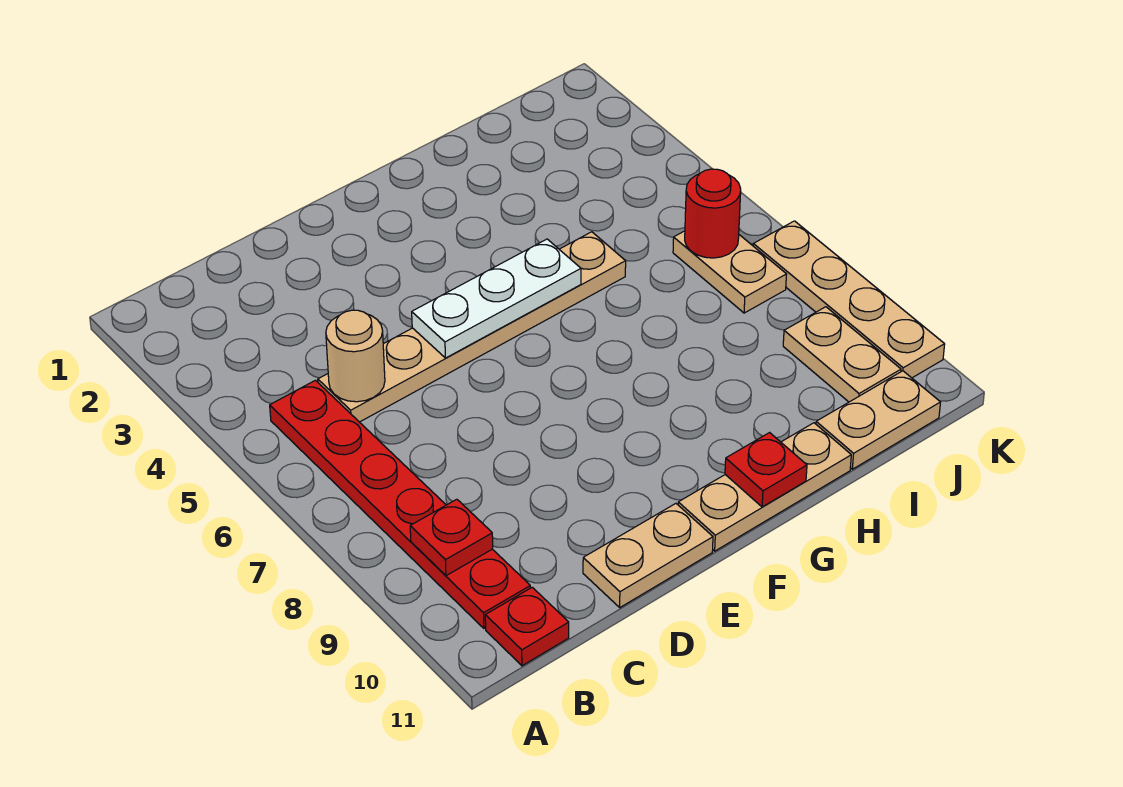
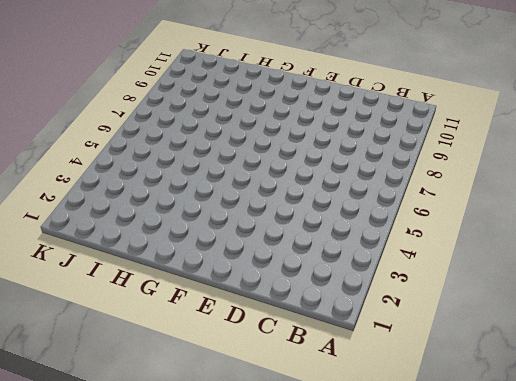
none -> red 1x6 plate [270,380,530,628]
none -> red 1x1 plate [485,587,569,666]
none -> tan 1x6 plate [318,232,626,422]

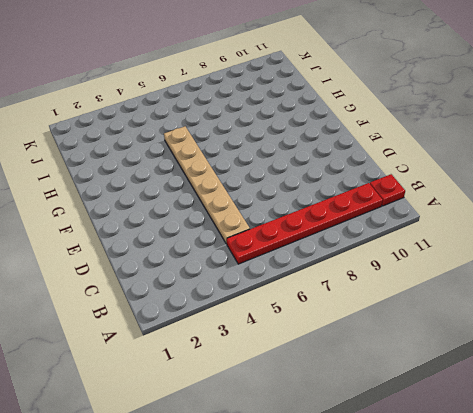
none -> tan 1x2 plate [583,504,713,607]
none -> tan 1x3 plate [678,423,851,551]
none -> tan 1x2 plate [816,371,941,469]

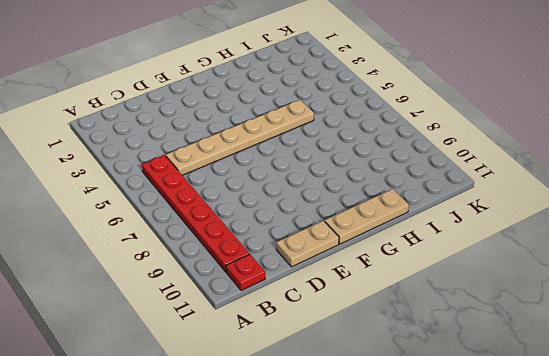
none -> tan 1x2 plate [816,371,941,469]
none -> tan 1x2 plate [673,231,787,313]
none -> tan 1x2 plate [783,307,901,402]

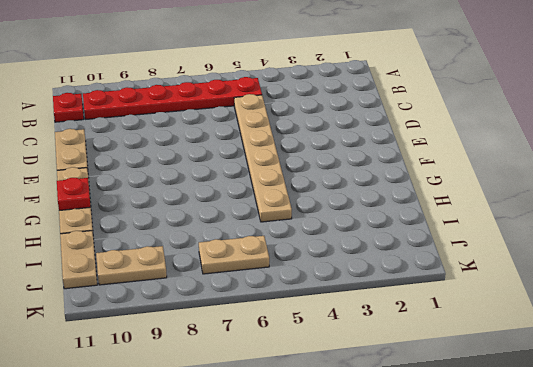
none -> tan 1x4 plate [753,221,945,378]
none -> red 1x1 plate [410,499,493,576]
none -> tan 1x1 round brick [326,310,385,402]

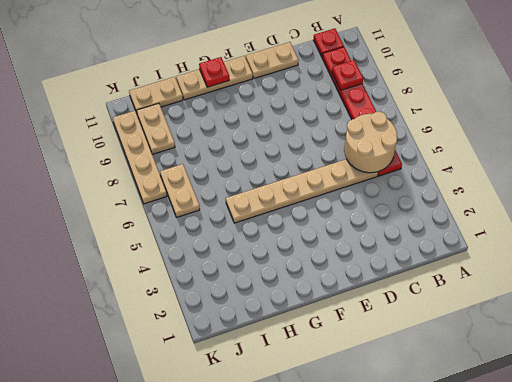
tan 2x2 round brick [344,112,397,173] -> tan 1x1 round brick [326,310,385,402]
none -> white 1x3 plate [412,239,581,358]
none -> red 1x1 round brick [685,169,741,258]

